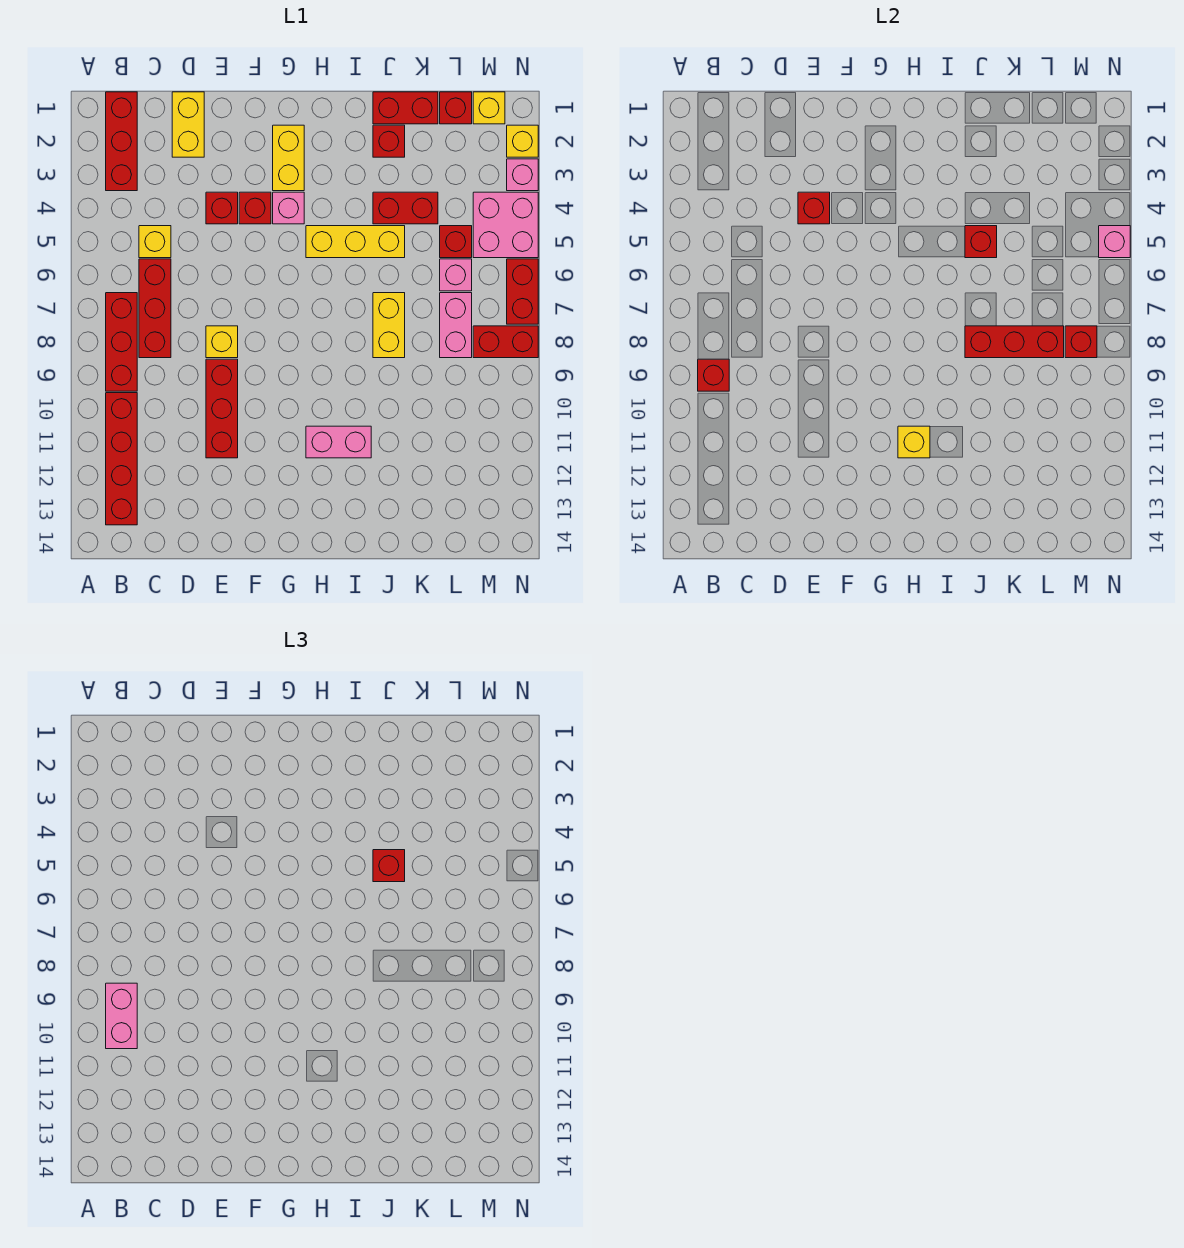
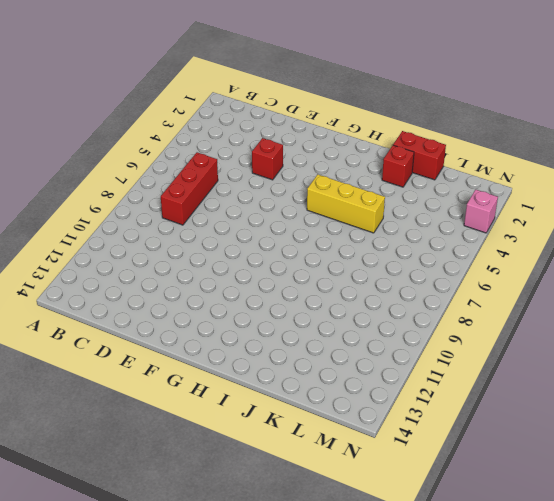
none -> red 1x3 brick [106,92,137,191]
none -> red 1x3 brick [106,293,137,391]
none -> red 1x4 brick [106,393,137,525]
none -> yellow 1x1 brick [139,226,171,258]

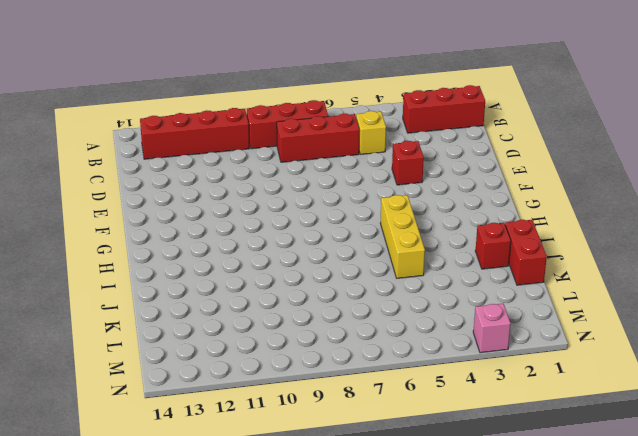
none -> yellow 1x2 brick [172,92,204,157]
none -> yellow 1x1 brick [206,326,238,358]
none -> red 1x3 brick [206,359,238,458]
none -> red 1x1 brick [239,192,271,224]

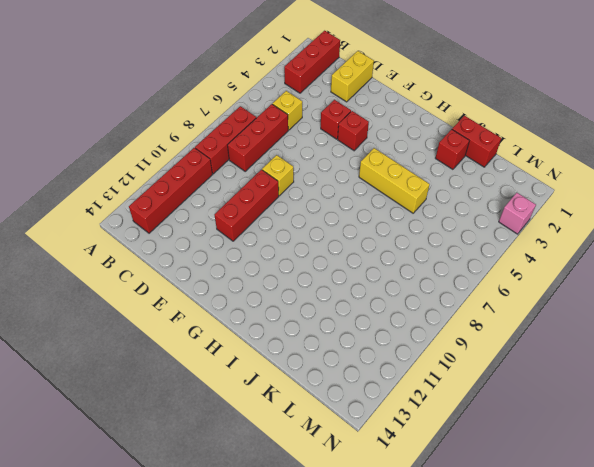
none -> yellow 1x2 brick [273,125,304,191]
none -> pink 1x1 brick [273,192,304,224]
none -> pink 1x2 brick [306,426,371,458]
none -> red 1x2 brick [373,192,438,224]

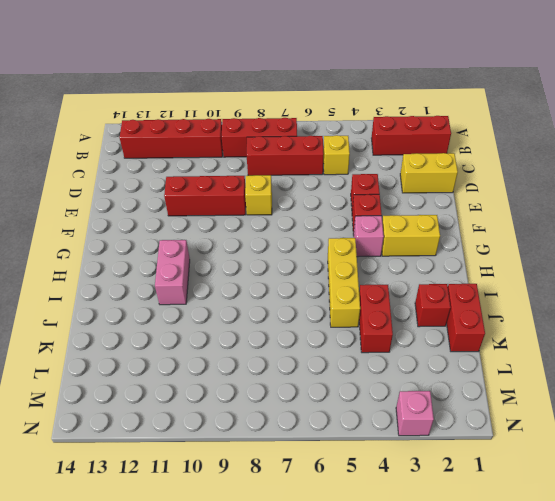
none -> yellow 1x2 brick [373,293,405,358]
none -> red 1x1 brick [440,92,472,124]
none -> red 1x1 brick [440,226,472,258]
none -> pink 1x1 brick [440,259,472,291]

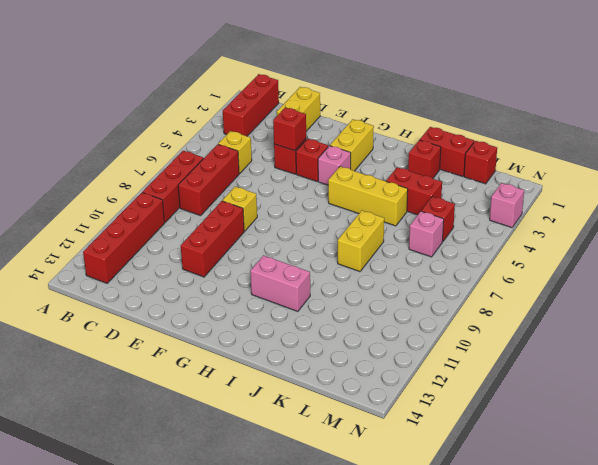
none -> pink 1x2 brick [440,293,472,358]
none -> yellow 1x1 brick [473,92,505,124]
none -> pink 2x2 brick [473,192,538,258]
none -> red 1x2 brick [473,326,538,358]

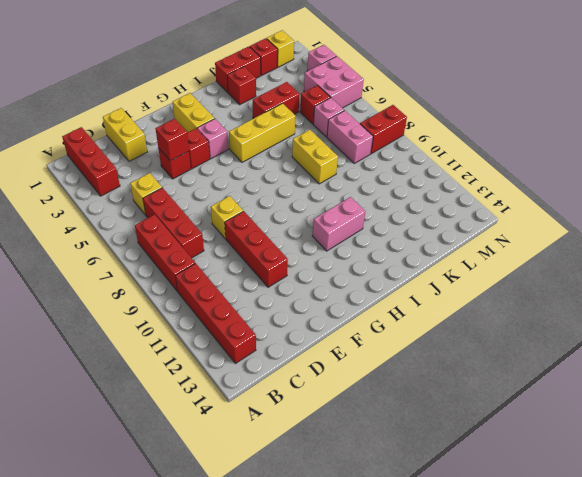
none -> yellow 1x1 brick [507,125,538,157]
none -> red 1x2 brick [507,259,538,324]
none -> red 1x1 brick [698,359,729,391]
none -> yellow 1x1 brick [898,426,930,458]

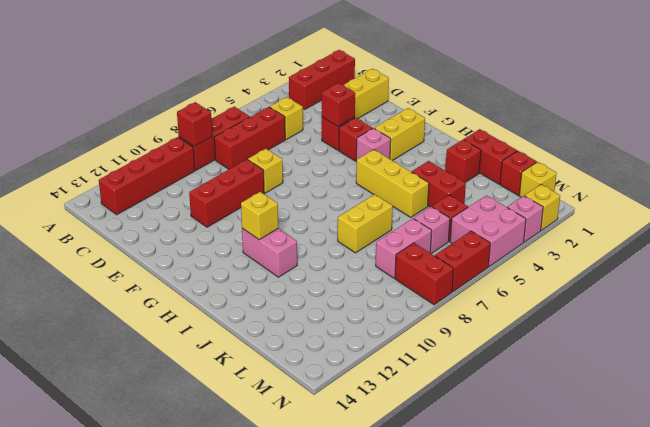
none -> red 1x1 brick [965,226,997,258]
none -> red 1x3 brick [965,326,1064,358]
none -> red 1x1 brick [1065,326,1097,358]
none -> pink 1x1 brick [1099,226,1130,258]

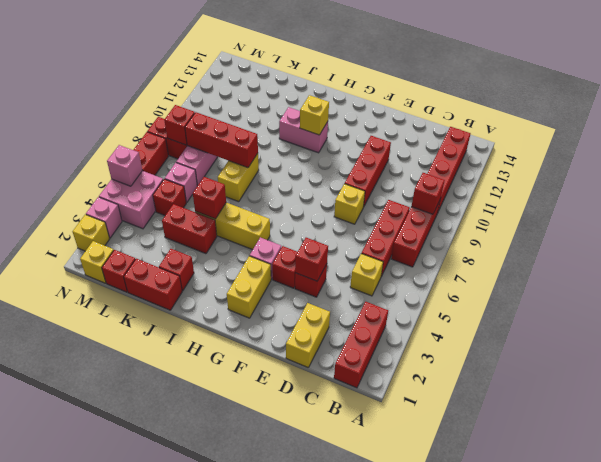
none -> pink 1x2 brick [106,983,137,1049]
none -> red 1x1 brick [373,850,405,882]

